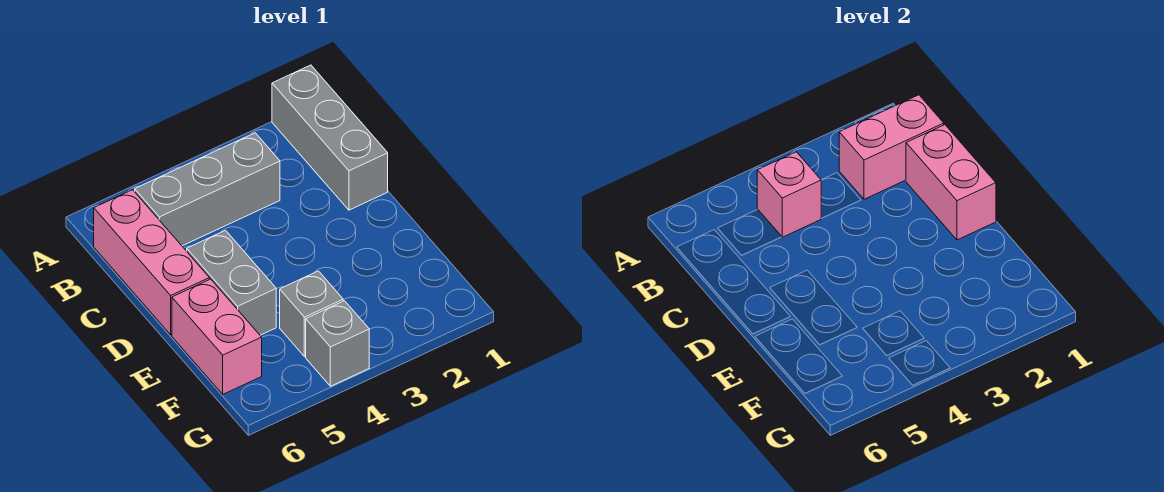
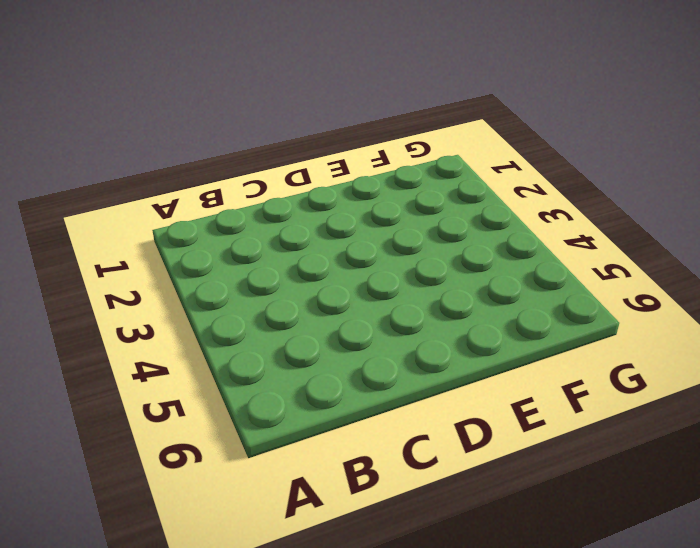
none -> grey 1x3 brick [272,65,388,210]
none -> grey 1x3 brick [135,133,280,246]

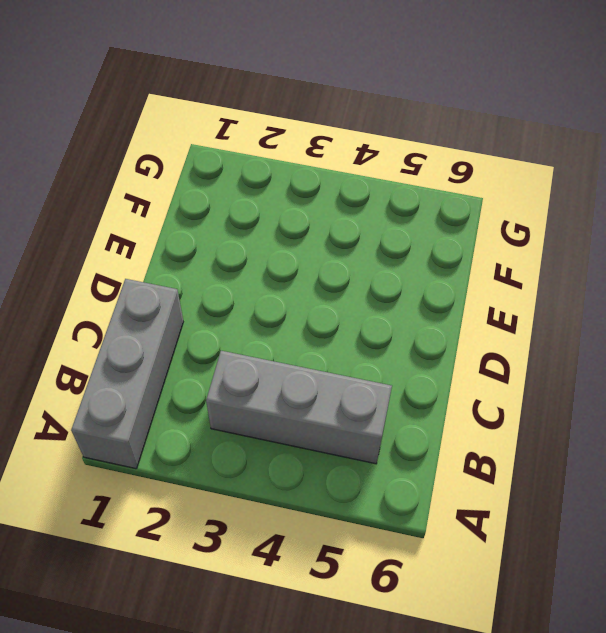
none -> pink 1x3 brick [94,190,210,335]
none -> grey 1x2 brick [187,230,276,335]

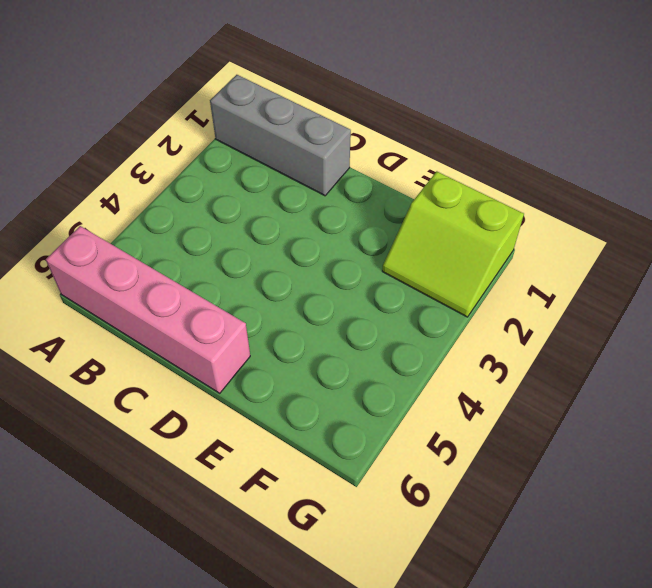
pink 1x4 brick [46,226,250,393] -> pink 1x3 brick [94,190,210,335]
lime 2x2 slope [382,171,524,317] -> none
none -> grey 1x3 brick [135,133,280,246]
none -> grey 1x2 brick [187,230,276,335]

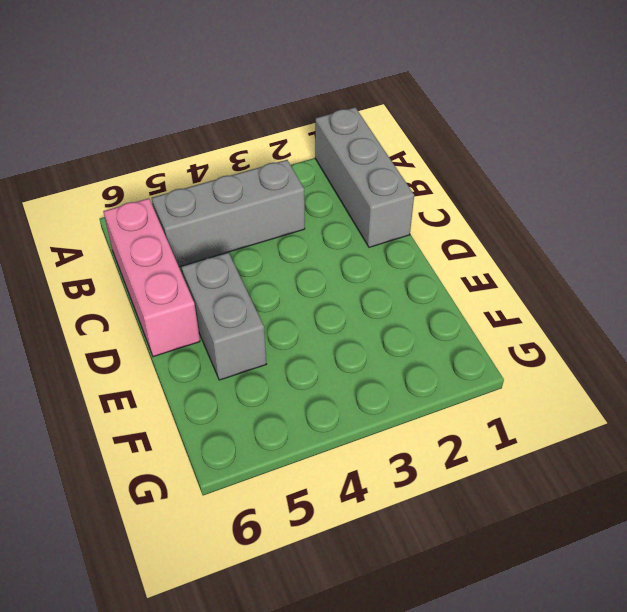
none -> pink 1x2 brick [172,279,262,394]
none -> grey 1x1 brick [280,271,343,357]

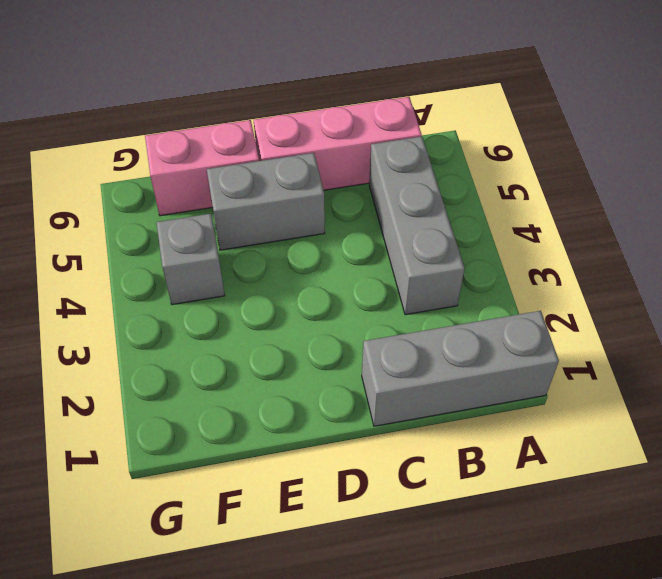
none -> grey 1x1 brick [306,301,369,386]
none -> pink 1x2 brick [839,95,944,199]

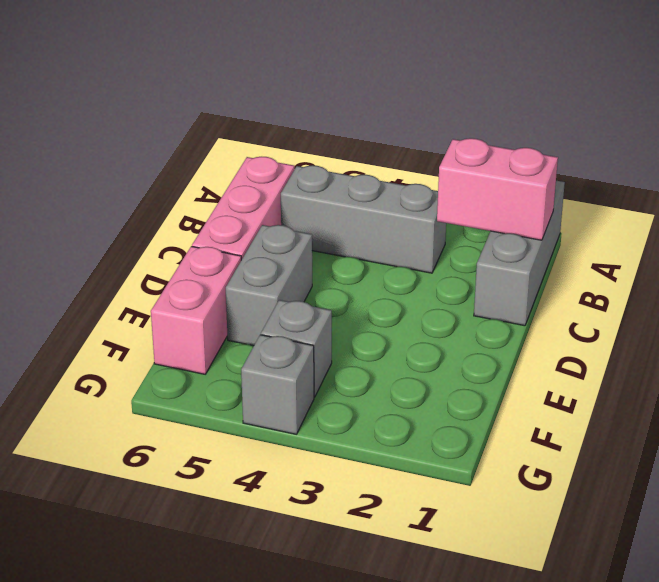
none -> pink 1x1 brick [757,152,821,237]
none -> pink 1x2 brick [906,125,996,240]

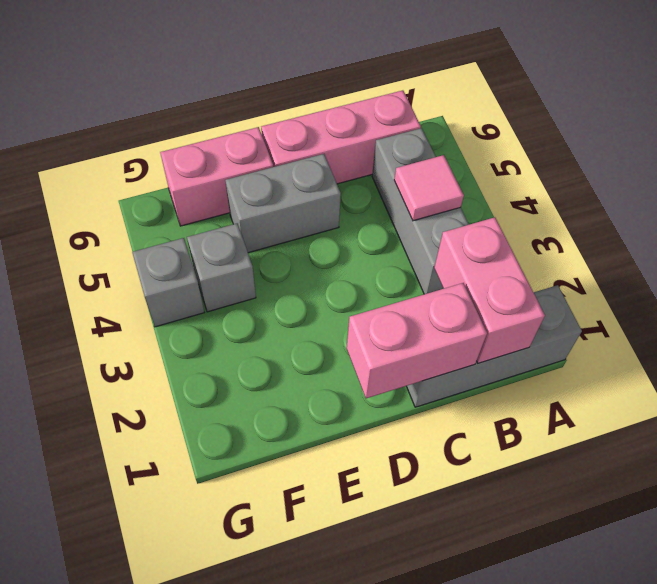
pink 1x1 tile [394,155,464,221] -> pink 1x1 brick [757,152,821,237]

